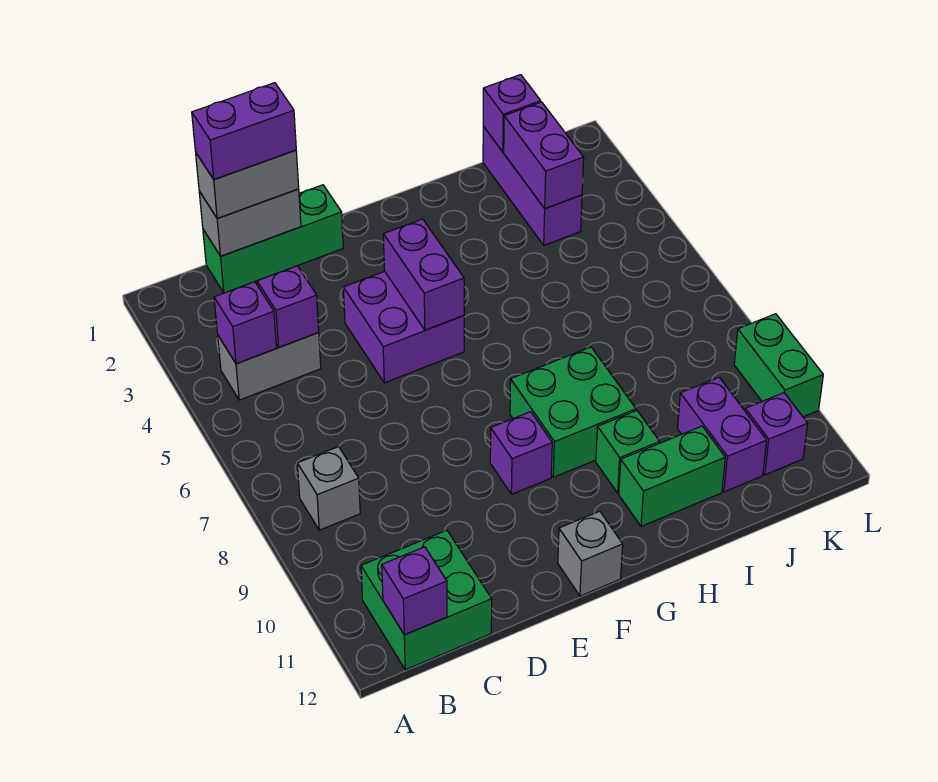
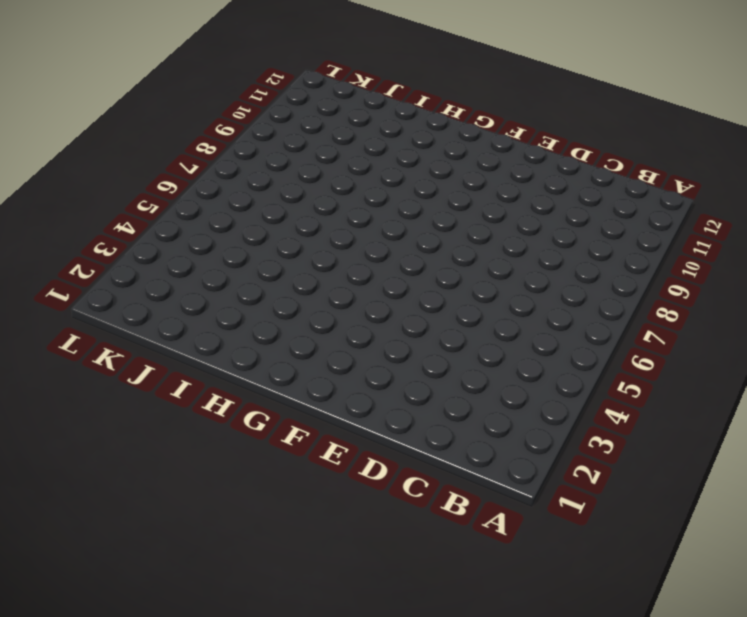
none -> grey 1x2 brick [218,332,321,400]
none -> grey 1x1 brick [297,447,360,530]
none -> green 2x2 brick [361,530,492,670]

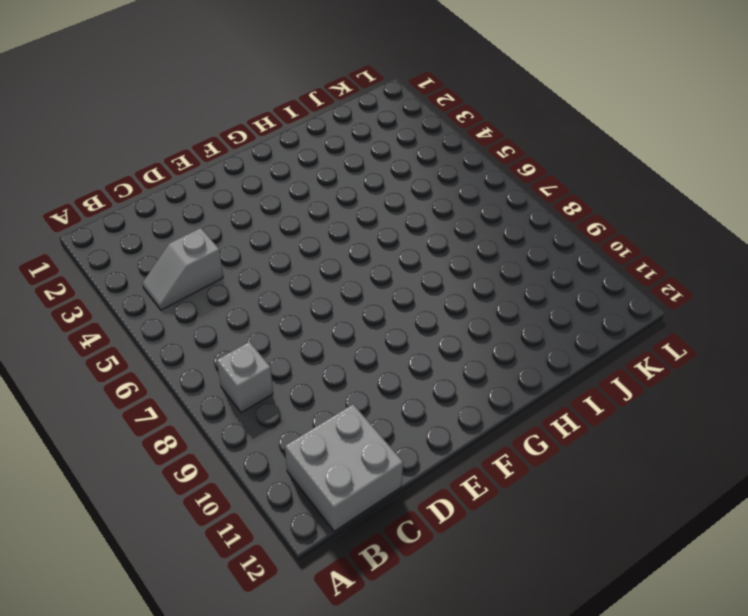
grey 1x2 slope [142,228,223,310] -> grey 1x2 brick [218,332,321,400]
grey 2x2 brick [285,404,403,531] -> green 2x2 brick [361,530,492,670]
none -> green 1x3 brick [203,185,343,293]
none -> purple 2x2 brick [343,271,464,383]
none -> purple 1x1 brick [490,412,552,494]

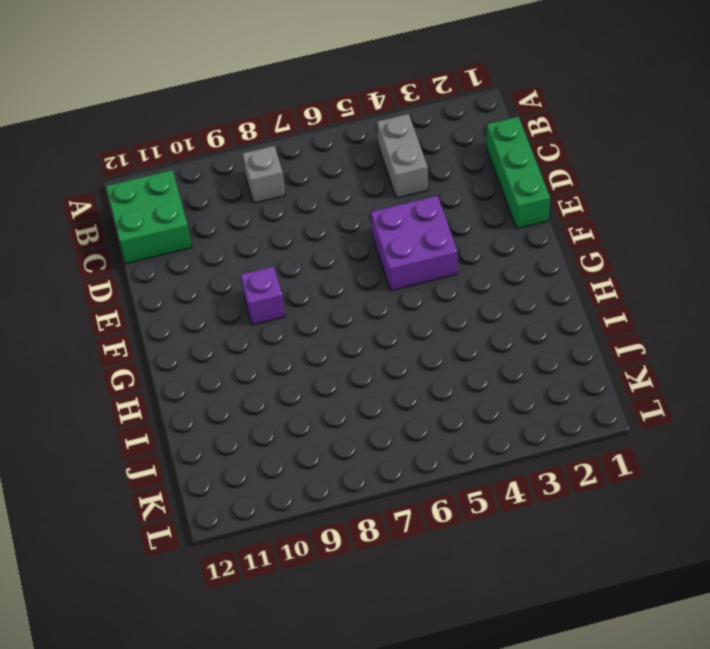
none -> grey 1x1 brick [558,511,623,596]
none -> green 2x2 brick [510,347,636,477]
none -> green 1x1 brick [596,411,660,493]

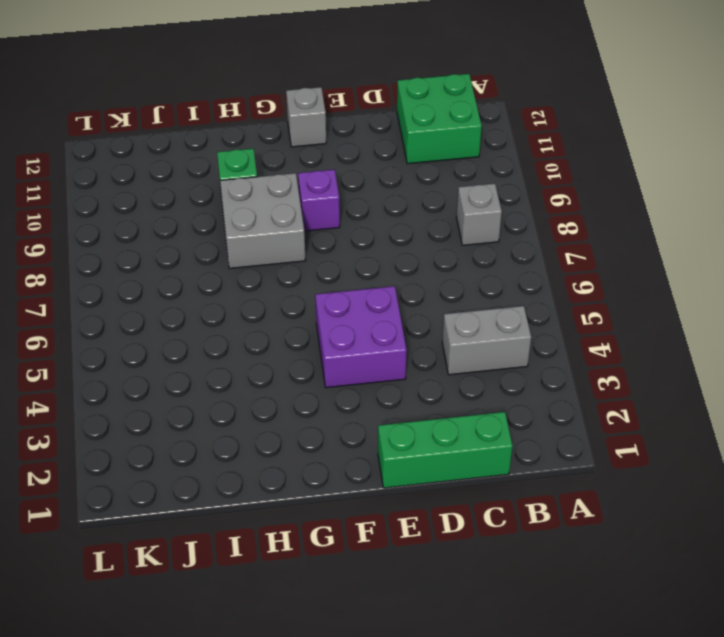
grey 2x2 brick [220,173,306,268] -> green 2x2 brick [510,347,636,477]
none -> green 1x2 brick [619,426,725,526]
none -> purple 1x3 brick [483,126,582,245]
none -> purple 1x2 brick [678,377,767,492]

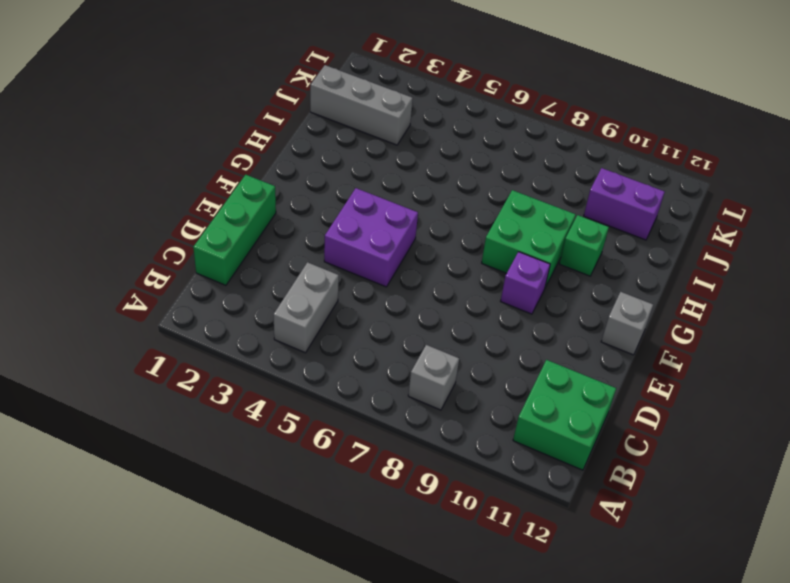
grey 1x3 brick [310,65,413,145] -> purple 1x3 brick [483,126,582,245]
none -> green 1x2 brick [619,426,725,526]
none -> purple 1x1 brick [745,393,808,475]
none -> green 1x2 brick [734,314,823,417]

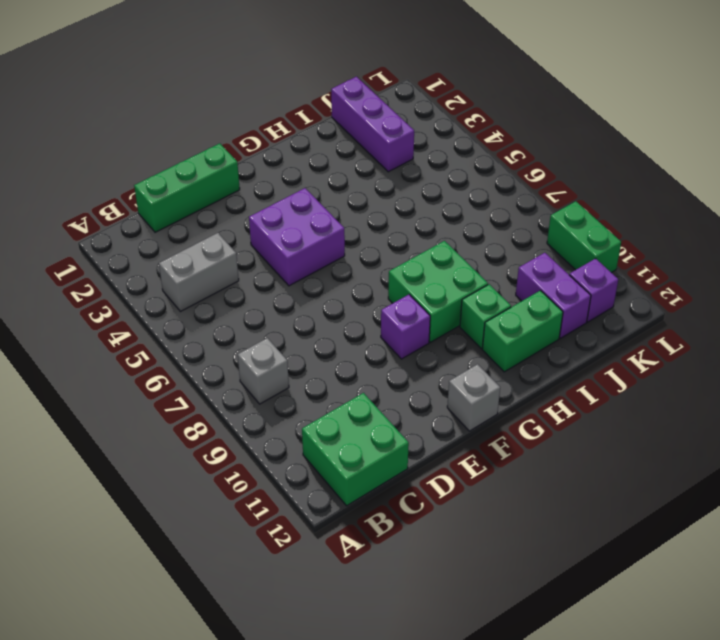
none -> purple 1x1 brick [214,282,276,364]
none -> purple 1x1 brick [382,547,447,635]
none -> grey 1x2 brick [199,189,301,256]

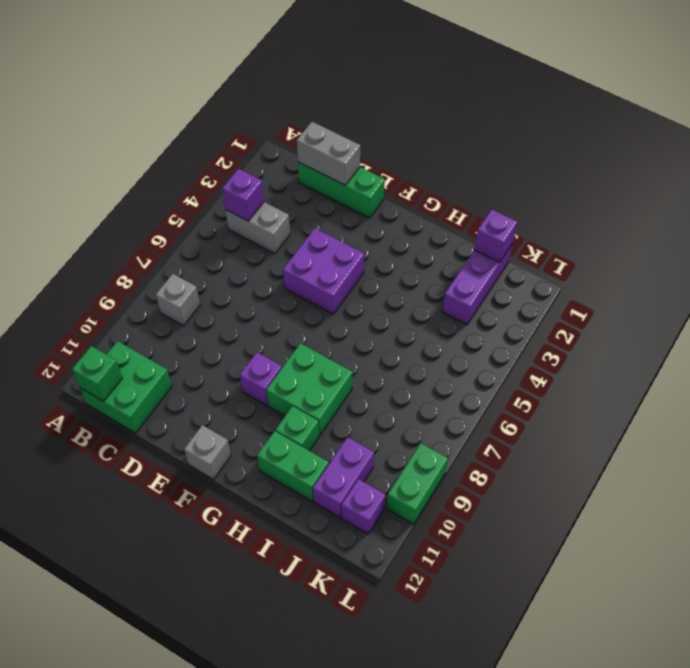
green 1x1 brick [72,346,122,401] -> purple 1x1 brick [382,547,447,635]
none -> purple 1x1 brick [257,266,319,347]
none -> purple 1x2 brick [383,219,464,330]
none -> purple 1x2 brick [504,102,584,209]

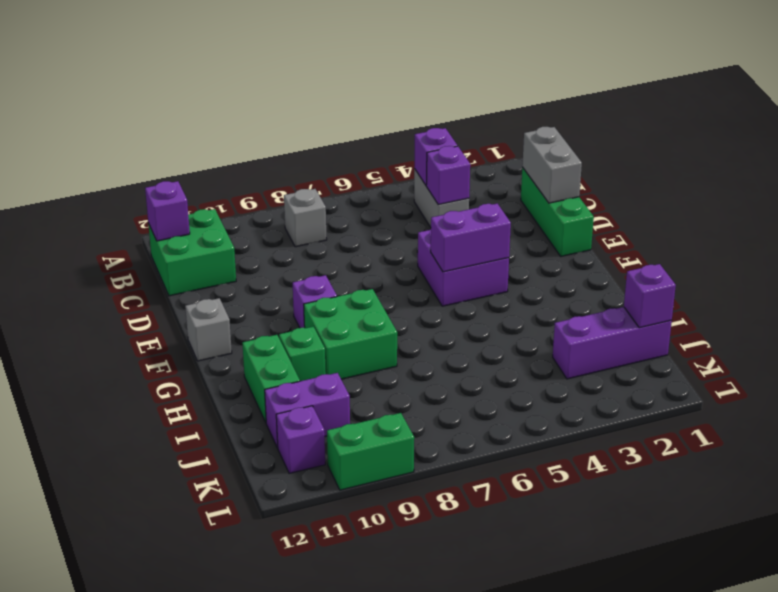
none -> purple 1x2 brick [504,102,584,209]
none -> grey 1x2 brick [196,150,299,219]
none -> purple 1x2 brick [192,83,296,180]

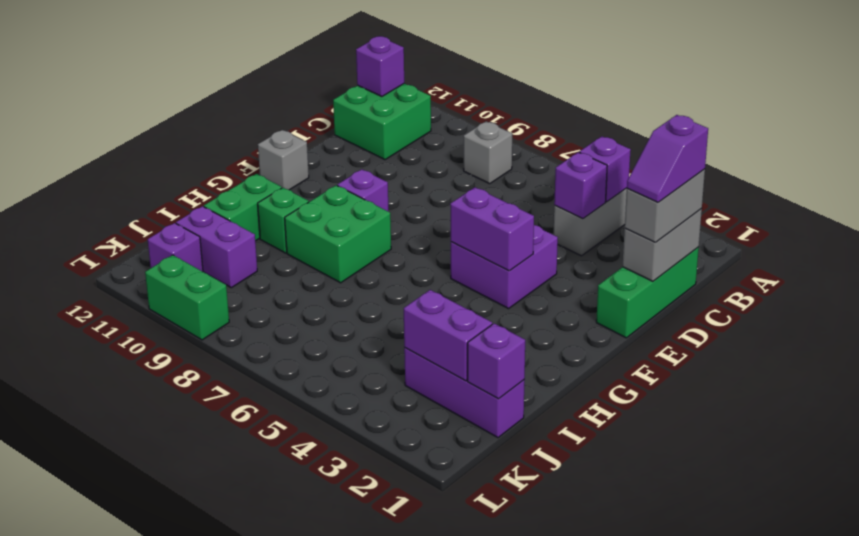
purple 1x2 slope [627,115,708,203] -> purple 1x2 brick [192,83,296,180]

